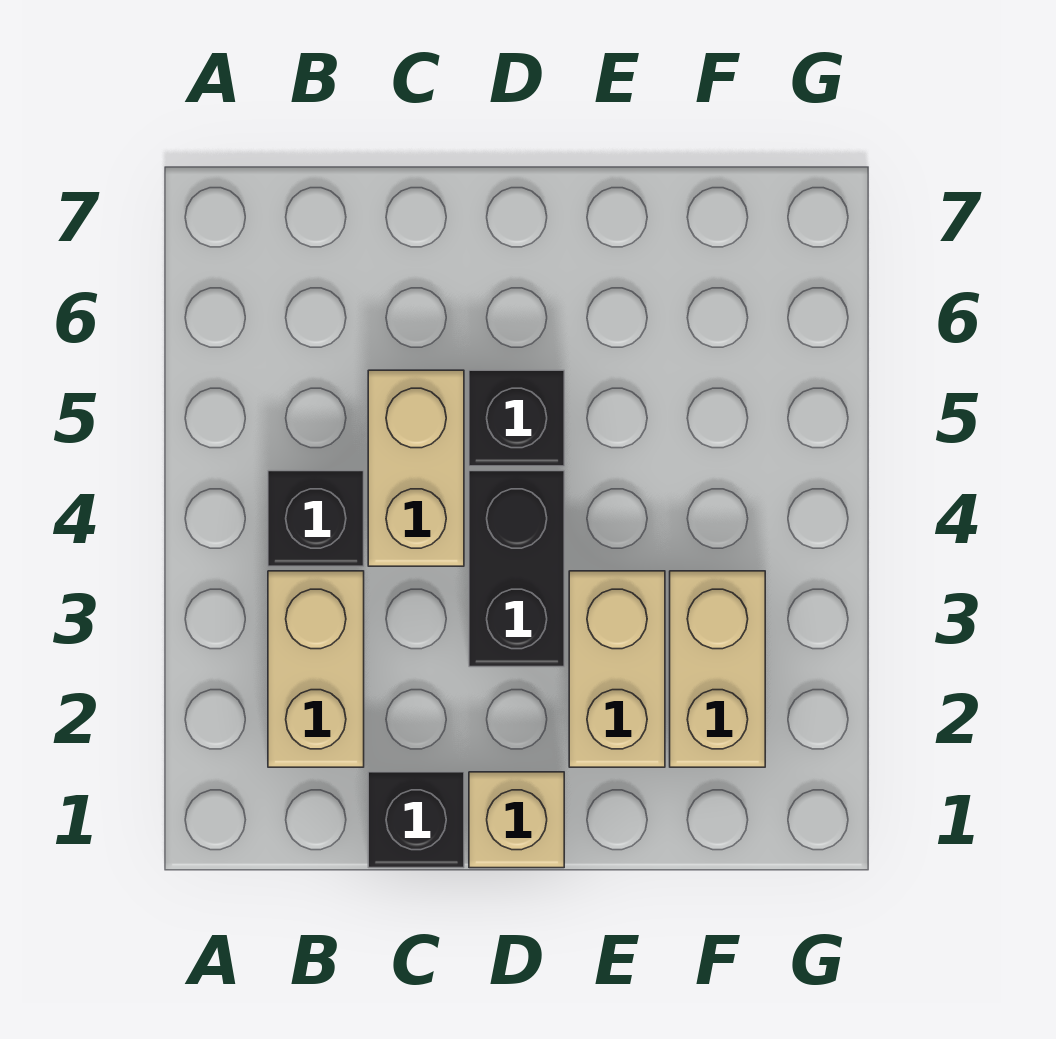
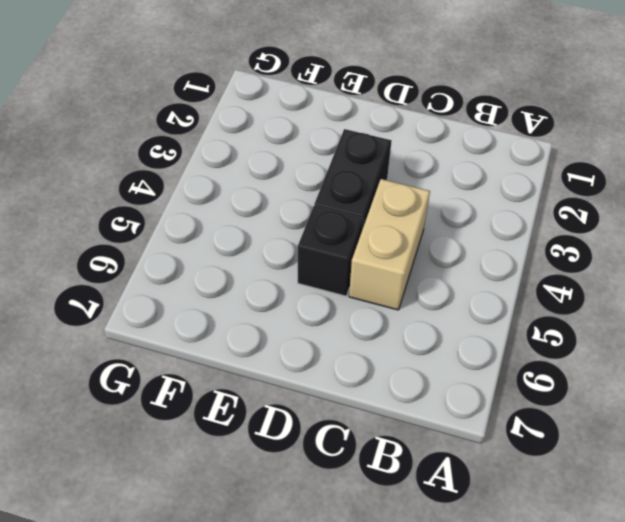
none -> tan 1x2 brick [268,571,364,767]
none -> black 1x1 brick [268,471,364,566]

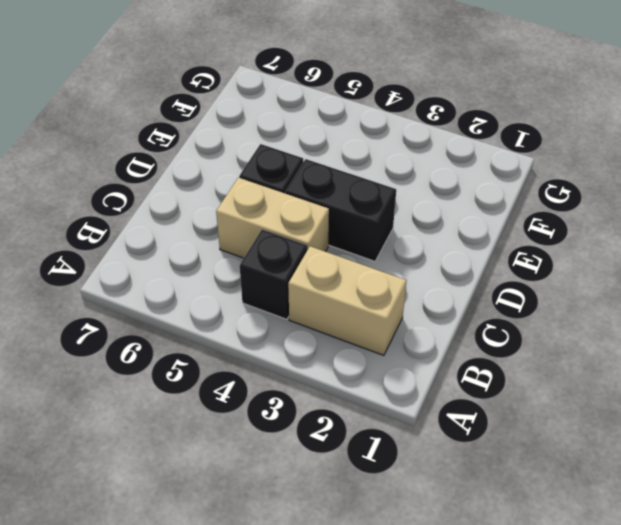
none -> black 1x1 brick [368,772,464,868]
none -> tan 1x1 brick [469,772,564,868]

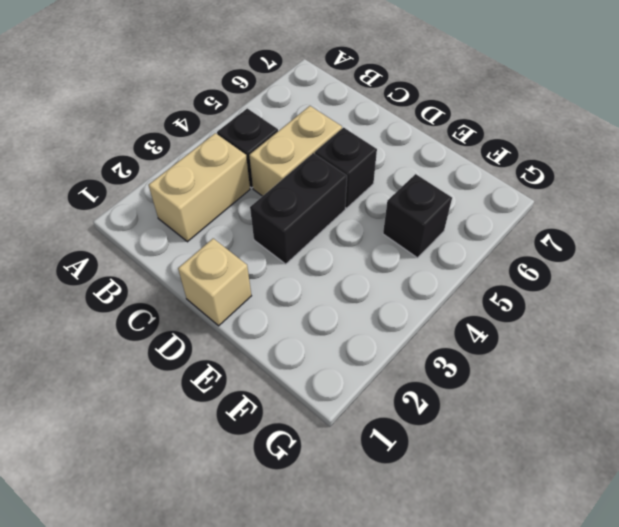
black 1x1 brick [383,174,452,258] -> black 1x1 brick moved to [368,772,464,868]
none -> tan 1x2 brick [569,571,665,767]
none -> tan 1x2 brick [670,571,765,767]

